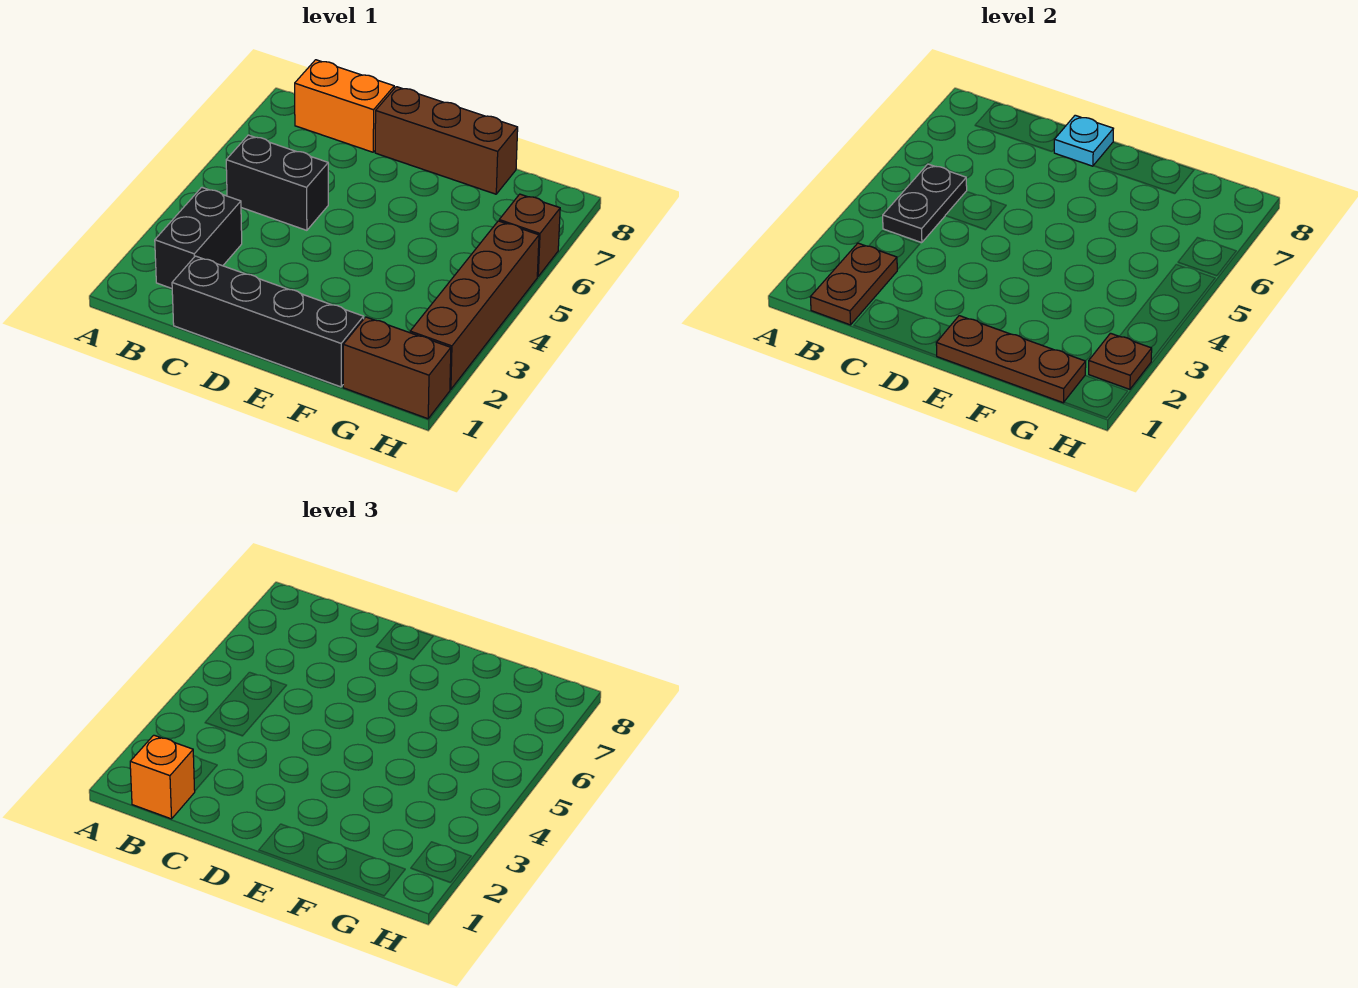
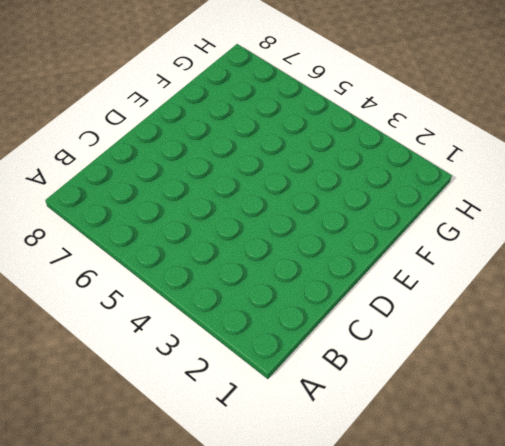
none -> black 1x2 brick [155,187,242,288]
none -> black 1x2 brick [226,135,328,230]
none -> orange 1x2 brick [295,60,394,152]

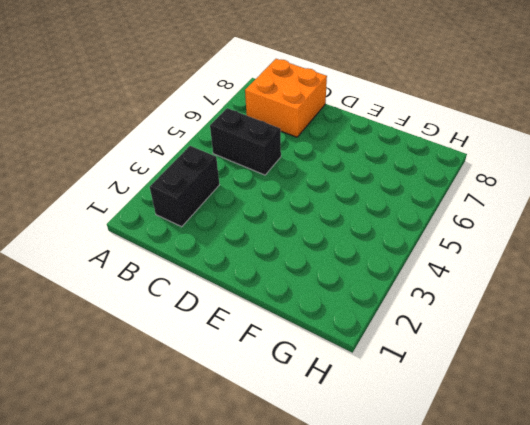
orange 2x2 brick [245,59,327,137] -> orange 1x2 brick [295,60,394,152]
none -> black 1x4 brick [172,256,364,387]
none -> brown 1x3 brick [375,87,518,194]
none -> brown 1x2 brick [343,317,451,419]

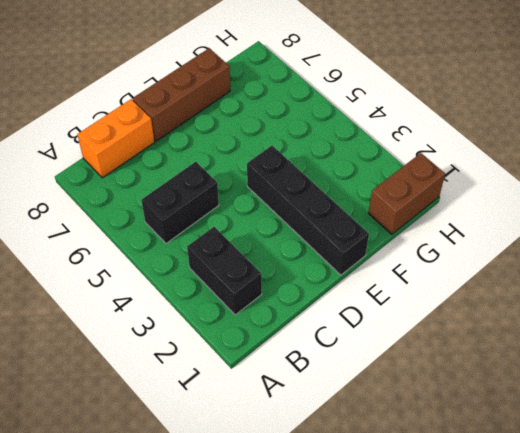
black 1x4 brick [247,146,369,275] -> black 1x4 brick turned to [172,256,364,387]
none -> brown 1x4 brick [410,221,539,389]
none -> brown 1x1 brick [499,194,560,277]
none -> brown 1x2 plate [810,243,897,325]

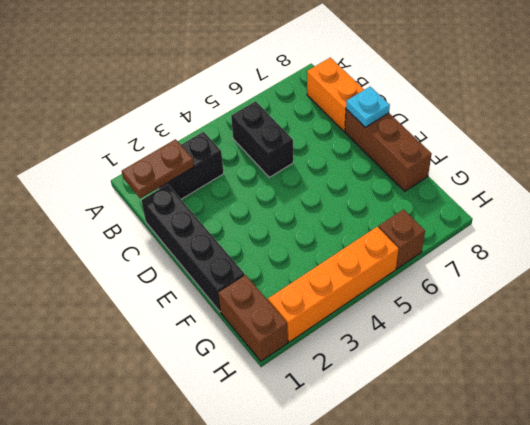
orange 1x4 brick [268,227,399,342] -> brown 1x4 brick [410,221,539,389]
none -> black 1x2 plate [883,164,967,243]
none -> brown 1x3 plate [936,316,1086,403]
none -> brown 1x1 plate [1089,333,1152,389]

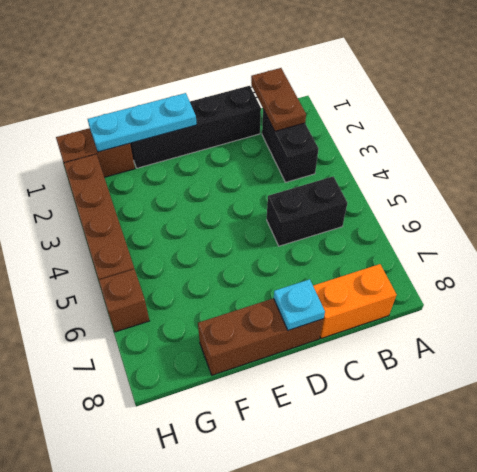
cyan 1x3 plate [88,93,197,152] -> brown 1x3 plate [936,316,1086,403]
none -> black 1x2 plate [883,164,967,243]
none -> brown 1x1 plate [1089,333,1152,389]
none -> orange 1x1 brick [130,735,195,819]

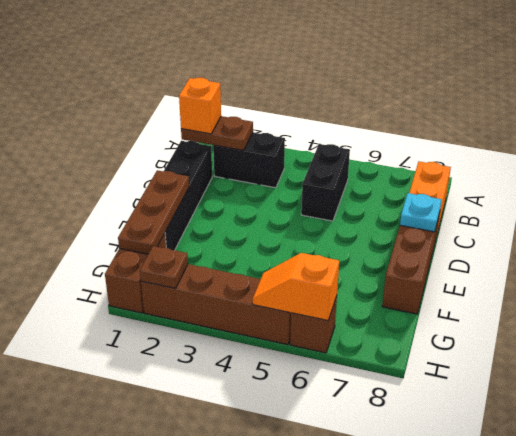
orange 1x2 slope [253,253,339,321] -> none
none -> black 1x2 plate [883,164,967,243]

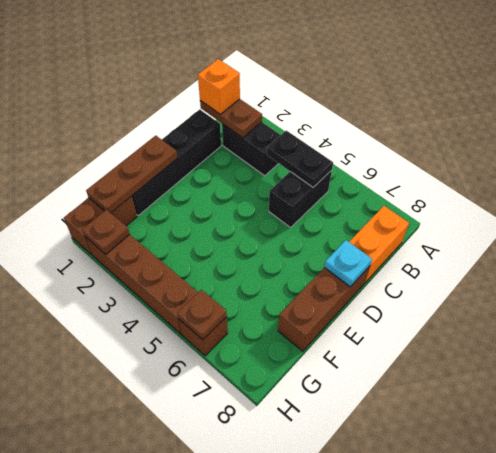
brown 1x1 plate [177,290,227,340] -> none

